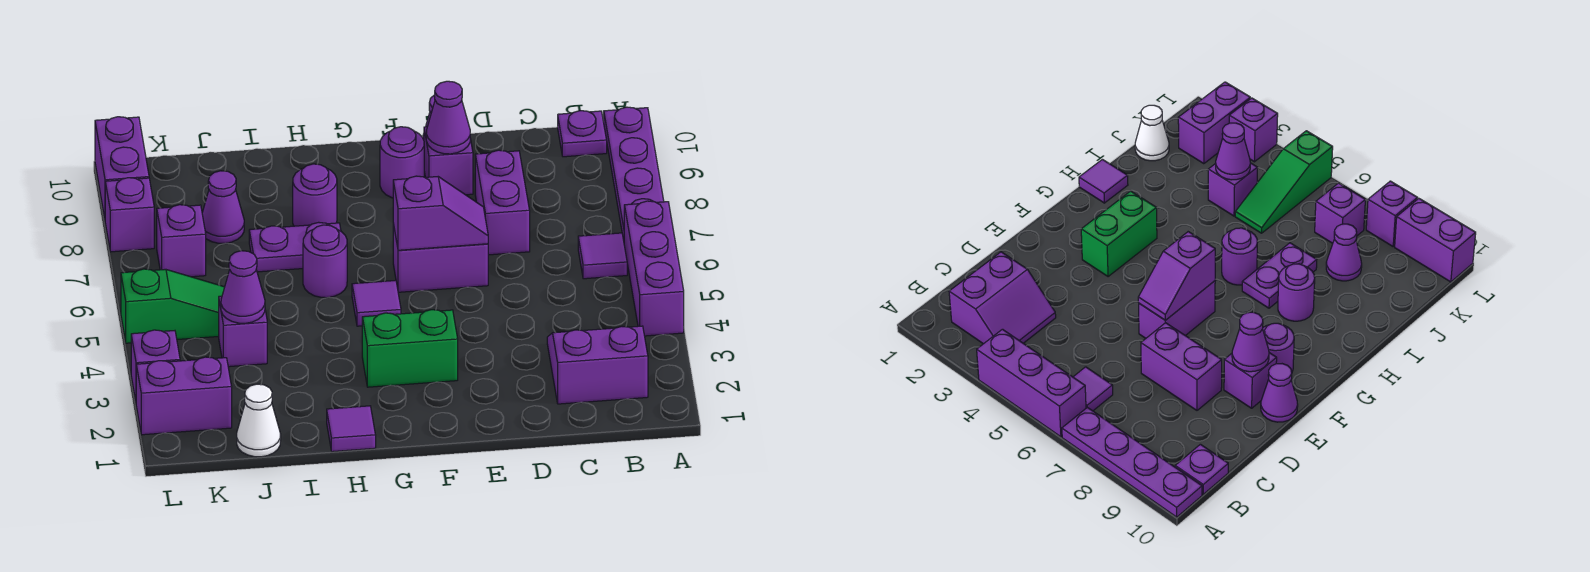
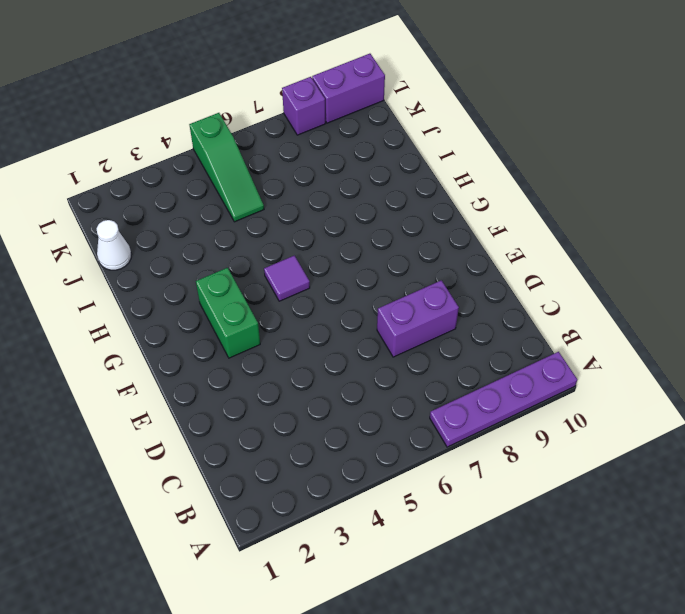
none -> purple 1x3 brick [624,201,684,336]
none -> purple 2x2 slope [547,326,648,404]
none -> purple 1x1 tile [578,233,627,279]

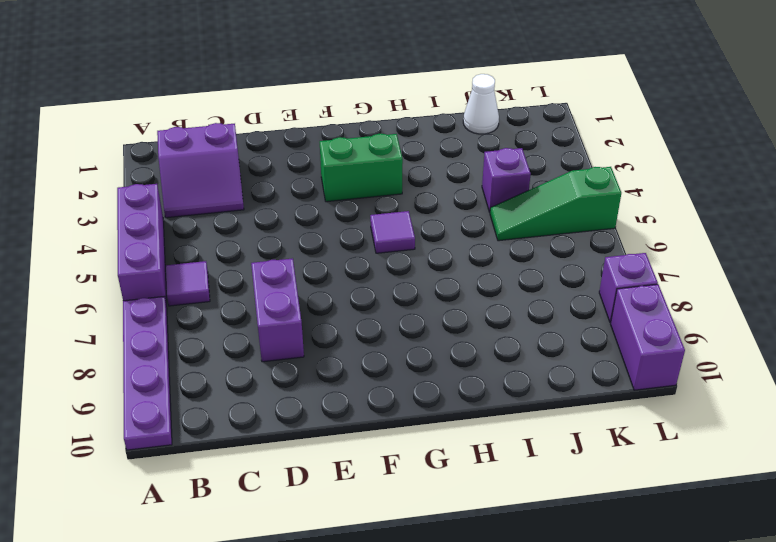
none -> purple 1x1 plate [558,111,607,157]
none -> purple 1x2 brick [393,224,488,292]
none -> purple 1x1 brick [424,127,473,195]

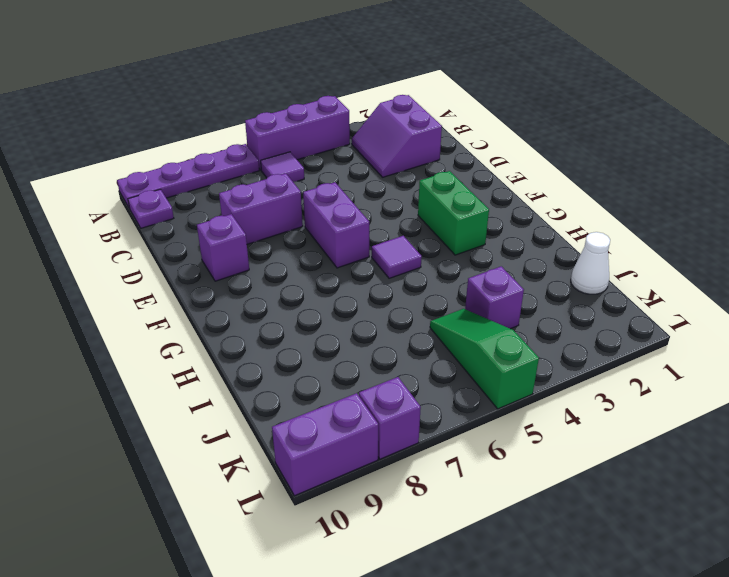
none -> purple 1x1 cone [1261,364,1298,422]
none -> purple 1x1 round brick [380,127,424,198]
none -> purple 1x1 tile [327,406,376,452]

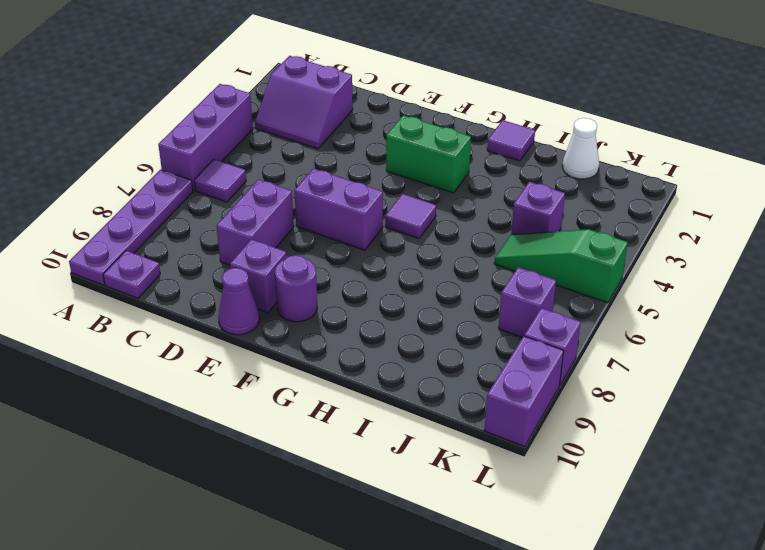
none -> purple 1x1 round brick [303,225,347,298]
none -> purple 1x2 plate [249,222,341,272]
none -> purple 1x1 round brick [293,164,337,226]

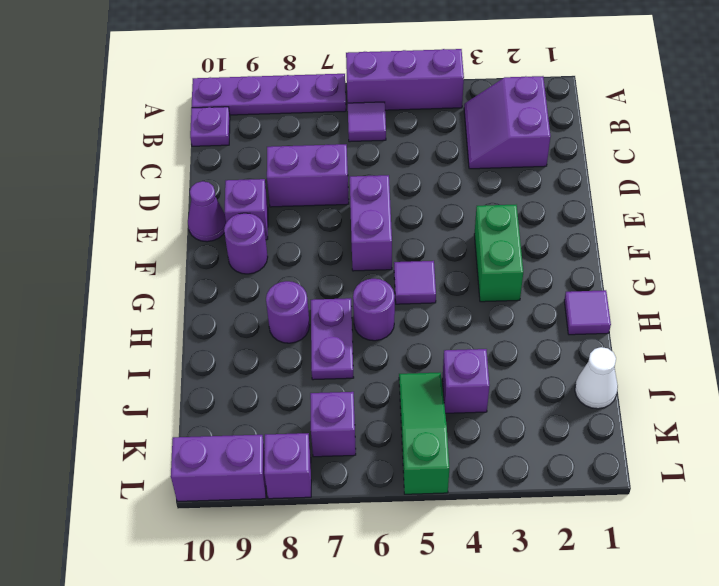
none -> purple 1x1 cone [202,171,244,243]
none -> purple 1x2 brick [136,357,232,435]
none -> purple 1x1 brick [131,330,180,401]

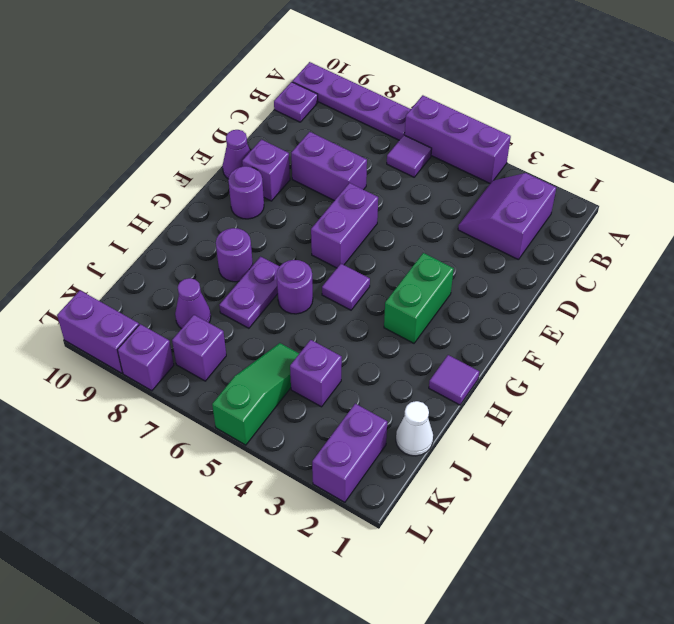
none -> purple 1x1 brick [131,330,180,401]
none -> purple 1x2 slope [393,176,488,250]
none -> purple 1x1 cone [426,81,470,154]

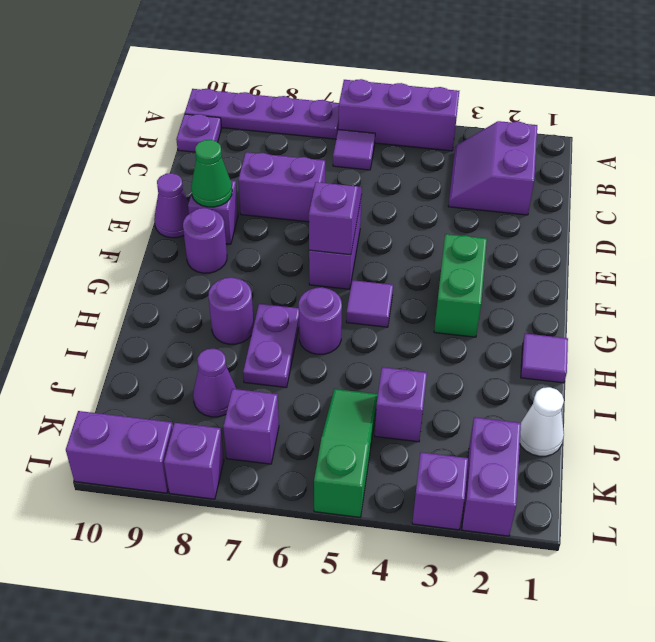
green 1x1 cone [191,140,232,207] -> purple 1x1 cone [426,81,470,154]
none -> purple 1x1 cone [221,251,265,323]

